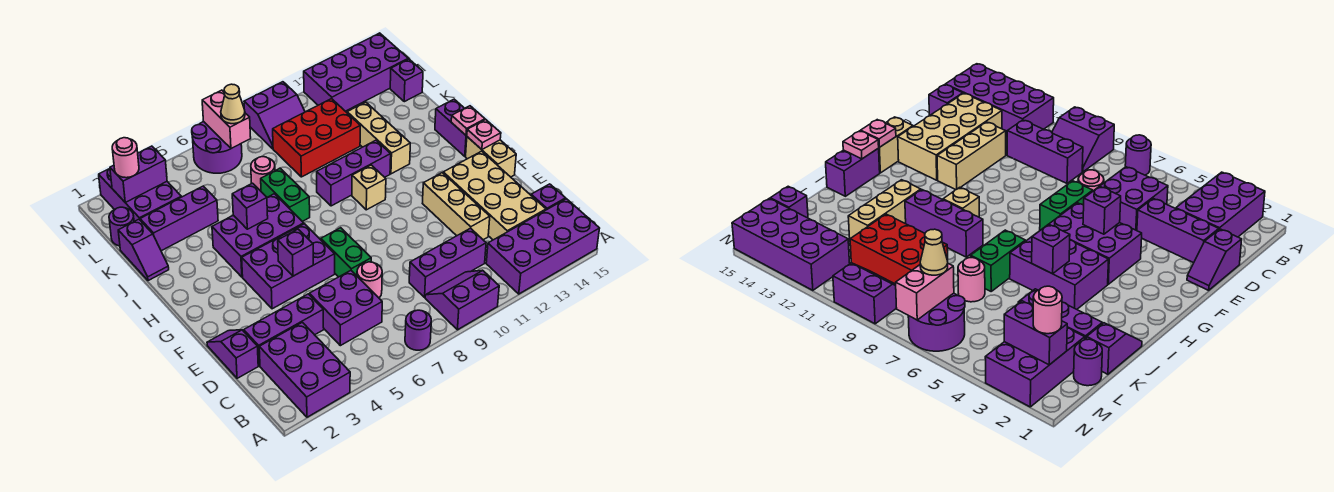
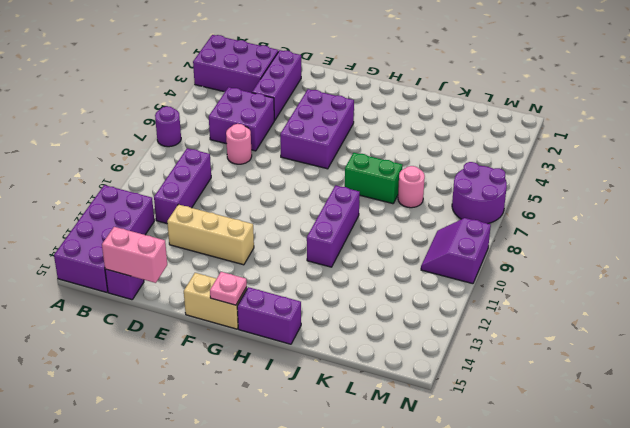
pink 1x2 brick [102,227,167,283] -> pink 1x2 brick moved to [202,90,251,148]
none -> purple 2x2 slope [425,270,499,330]
none -> tan 2x4 brick [443,151,546,240]
none -> purple 1x2 slope [207,330,258,378]
none -> green 1x2 brick [321,228,371,277]

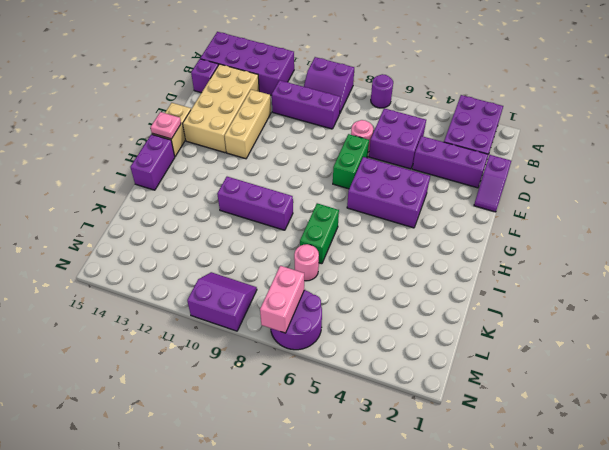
none -> purple 2x3 brick [212,194,304,277]
none -> tan 1x1 brick [352,165,386,210]
none -> tan 1x3 brick [347,102,410,174]
none -> purple 1x2 slope [118,219,169,281]

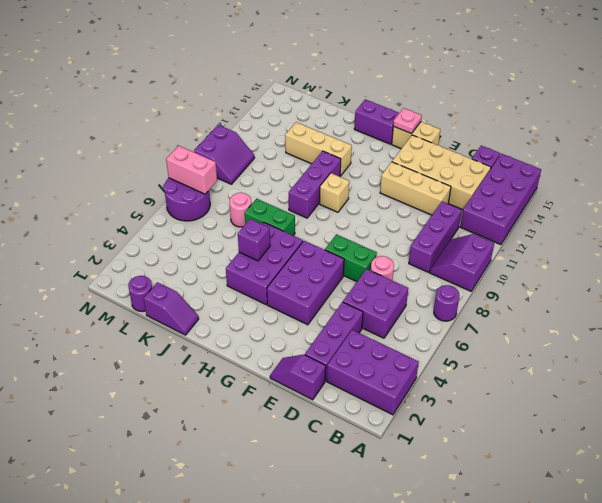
none -> purple 1x3 brick [140,186,218,251]
none -> red 2x3 brick [273,99,360,177]
none -> purple 2x3 brick [99,169,181,221]
none -> purple 1x1 brick [390,59,423,102]

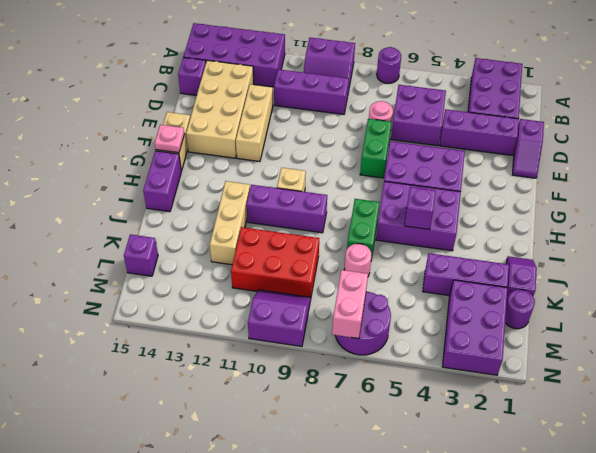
none -> purple 2x4 brick [304,33,408,111]
none -> purple 1x1 brick [278,229,313,276]
none -> pink 1x1 plate [451,106,485,135]
none -> purple 1x2 brick [110,146,167,202]

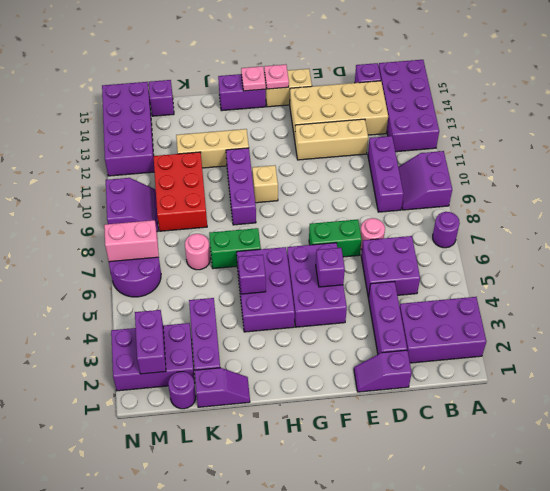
none -> pink 1x1 round brick [112,138,139,178]
none -> tan 1x1 cone [221,84,245,124]

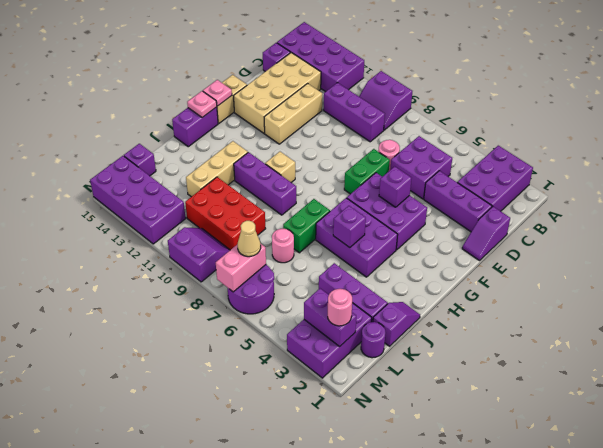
none -> purple 1x1 round brick [405,310,431,350]

